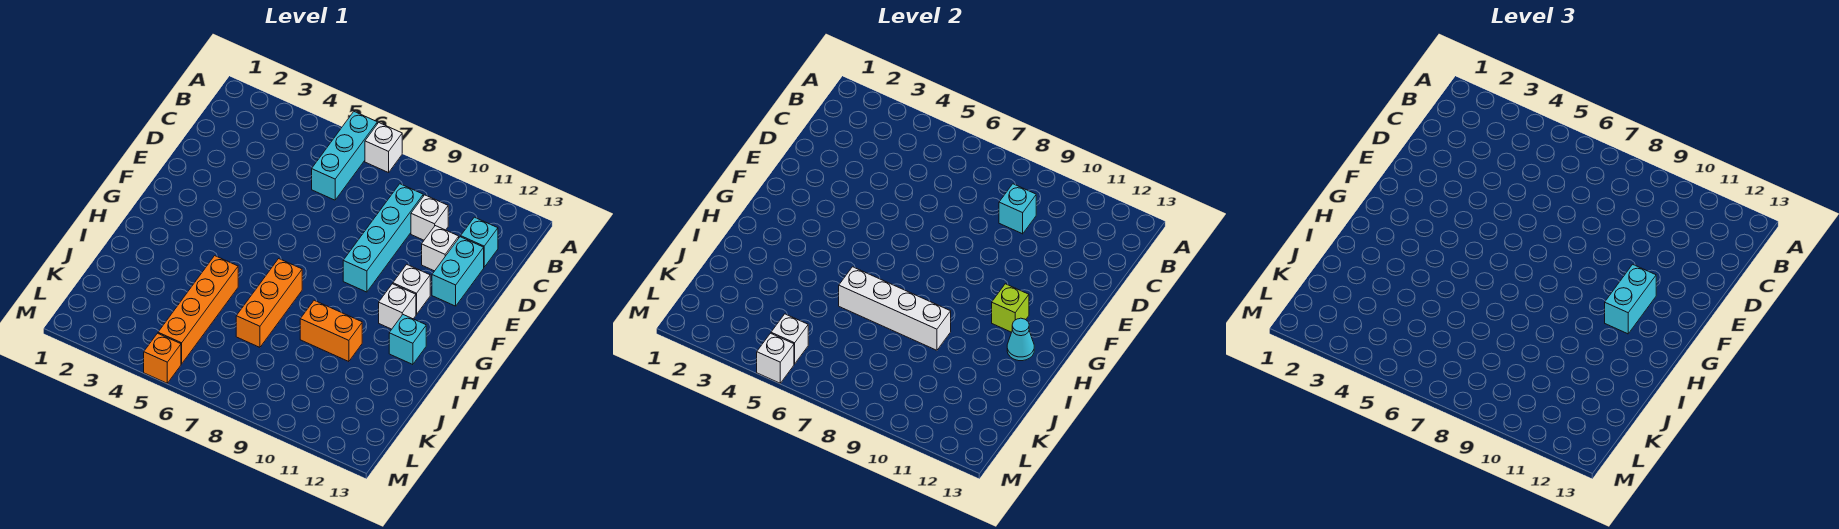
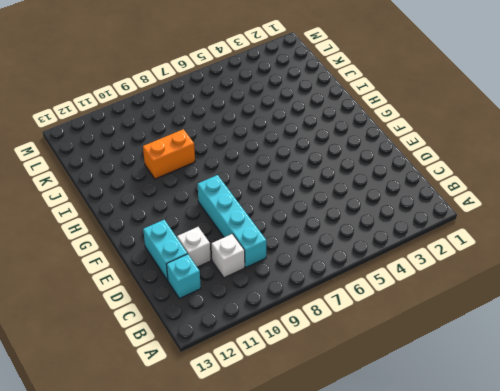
none -> cyan 1x3 brick [312,112,377,200]
none -> white 1x1 brick [365,123,402,173]
none -> white 1x1 brick [393,264,430,314]

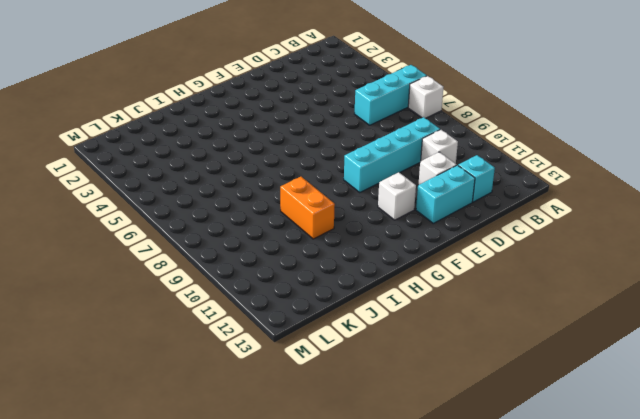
none -> white 1x1 brick [379,284,416,329]
none -> orange 1x3 brick [236,259,302,347]
none -> cyan 1x1 brick [389,315,426,365]

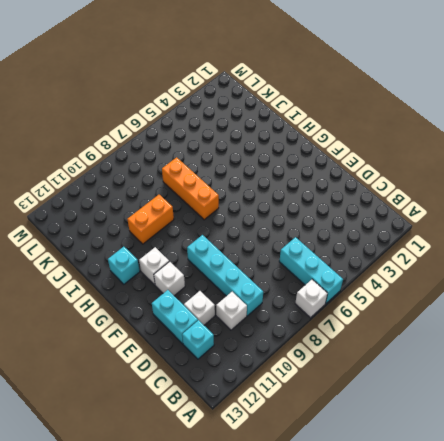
none -> orange 1x4 brick [158,256,238,364]
none -> orange 1x1 brick [144,333,181,383]
none -> cyan 1x1 brick [999,184,1036,234]

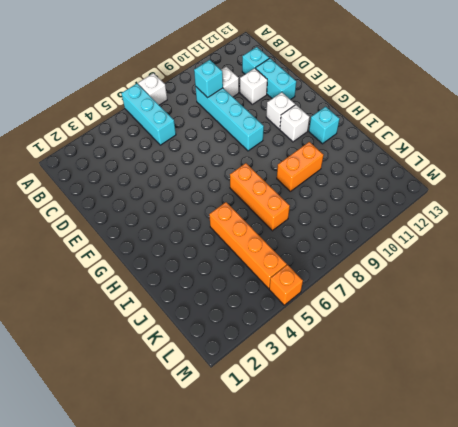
none -> lime 1x1 brick [992,284,1029,332]
none -> cyan 1x1 cone [1007,318,1034,361]
none -> white 1x4 brick [839,267,951,350]

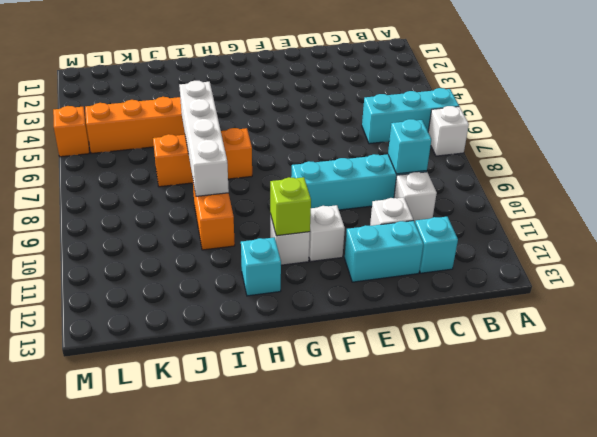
none -> cyan 1x1 cone [1007,318,1034,361]
none -> white 1x1 brick [771,314,808,364]
none -> white 1x1 brick [757,333,794,383]

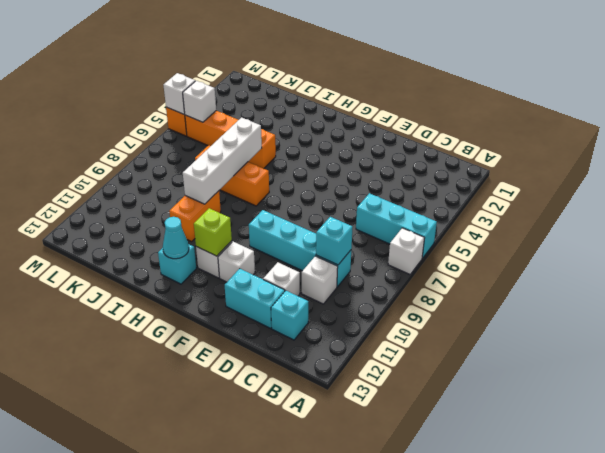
none -> cyan 1x2 brick [1605,264,1656,334]

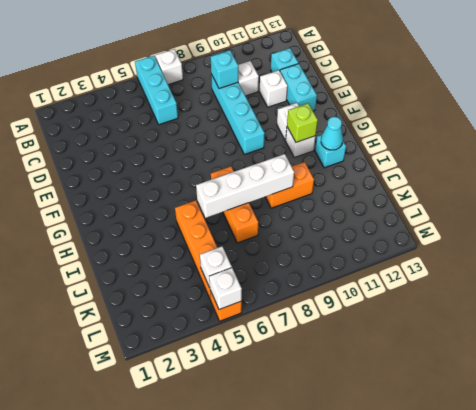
none -> cyan 1x2 brick [1605,264,1656,334]

